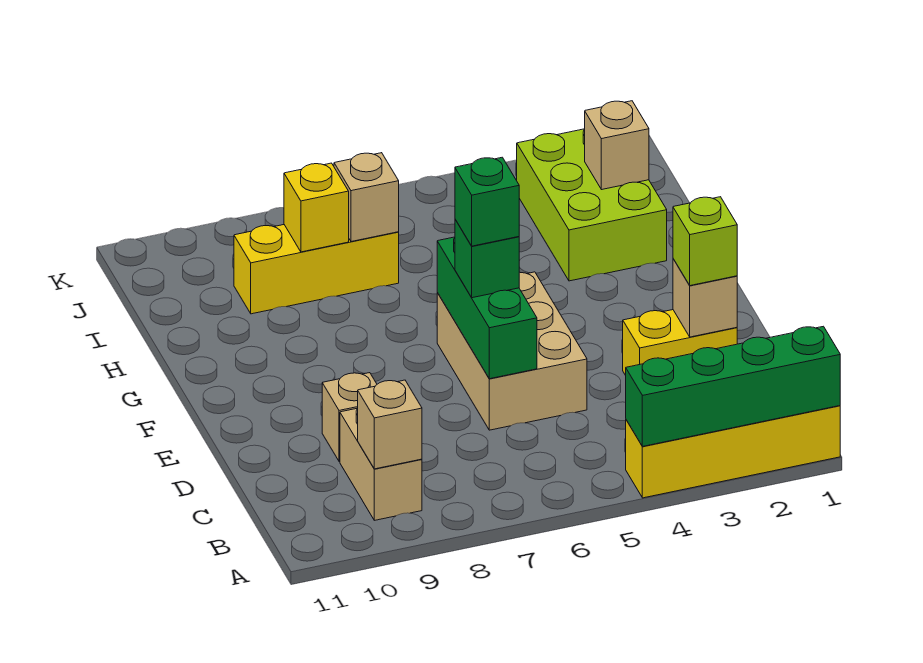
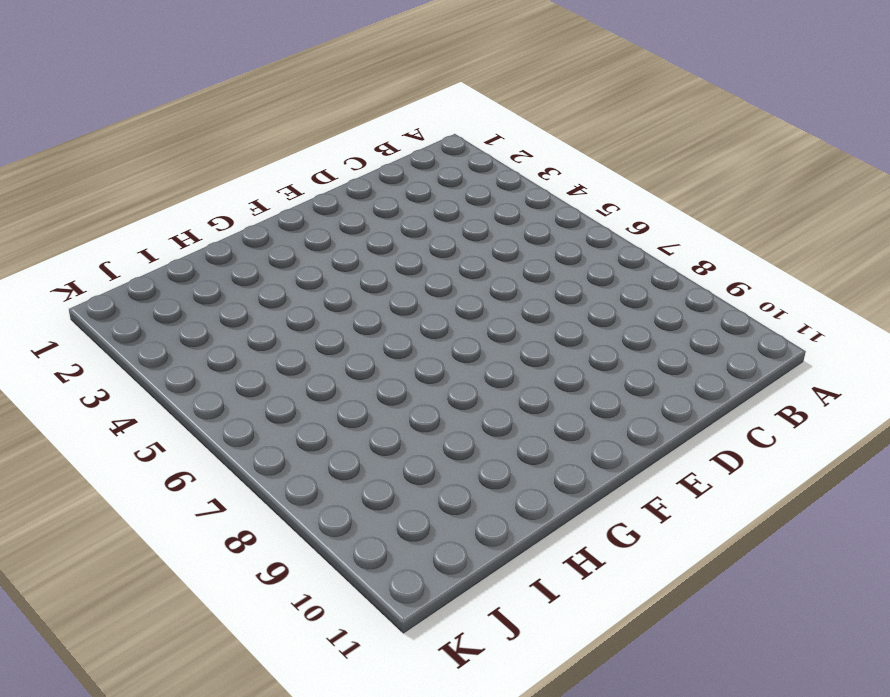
none -> yellow 1x4 brick [626,406,840,498]
none -> tan 1x2 brick [340,408,422,520]
none -> yellow 1x2 brick [623,310,737,375]

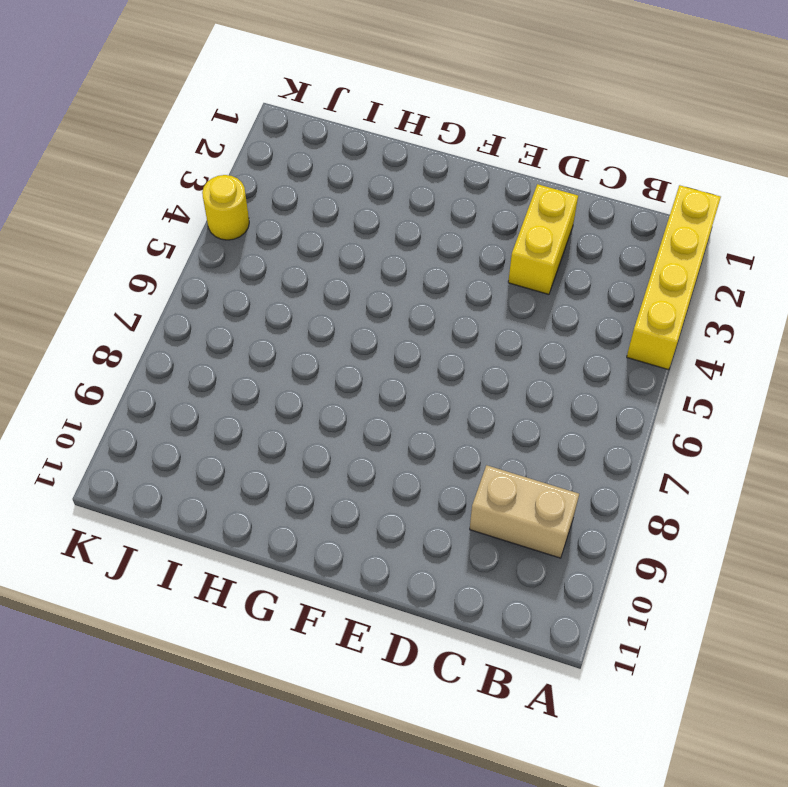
yellow 1x1 round brick [202,175,249,240] -> none
none -> tan 2x3 brick [437,272,587,430]
none -> tan 1x1 brick [322,373,377,461]
none -> lime 2x3 brick [517,129,667,281]

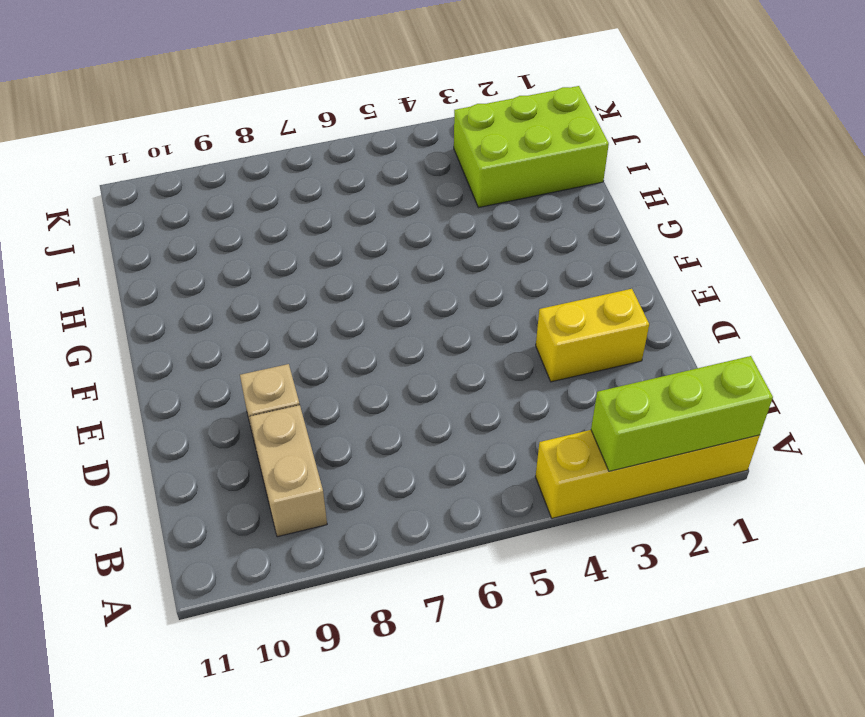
lime 1x3 brick [591,356,773,471] -> green 1x4 brick [626,326,840,446]
lime 2x3 brick [454,86,609,208] -> lime 2x3 brick turned to [517,129,667,281]
none -> tan 2x3 brick [437,272,587,430]
none -> yellow 1x3 brick [234,225,399,314]
none -> tan 1x1 brick [358,380,422,469]

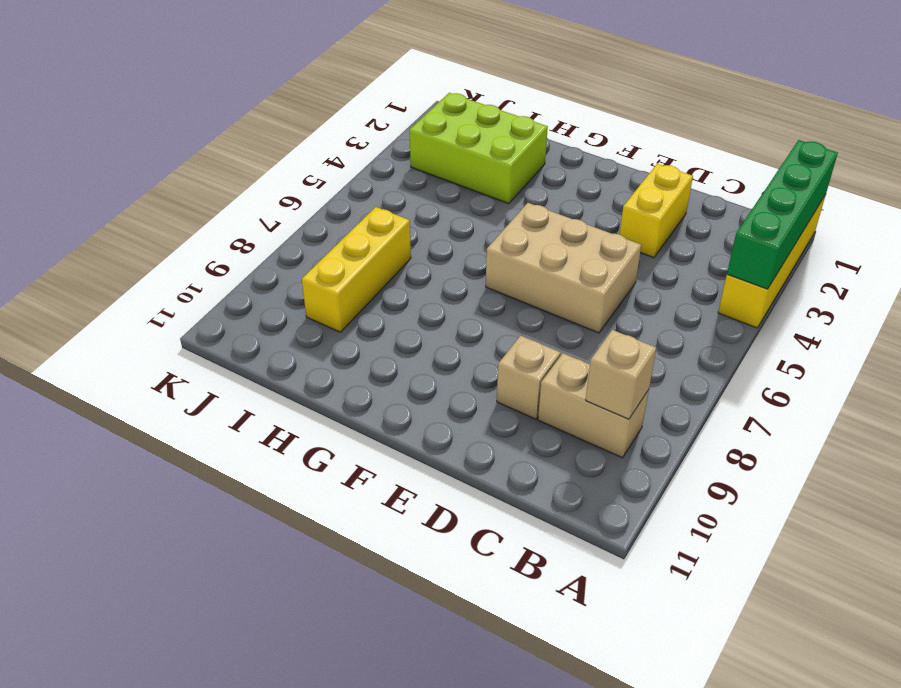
none -> tan 1x1 brick [673,259,737,337]
none -> green 1x3 brick [437,237,537,379]
none -> tan 1x1 brick [585,101,649,190]

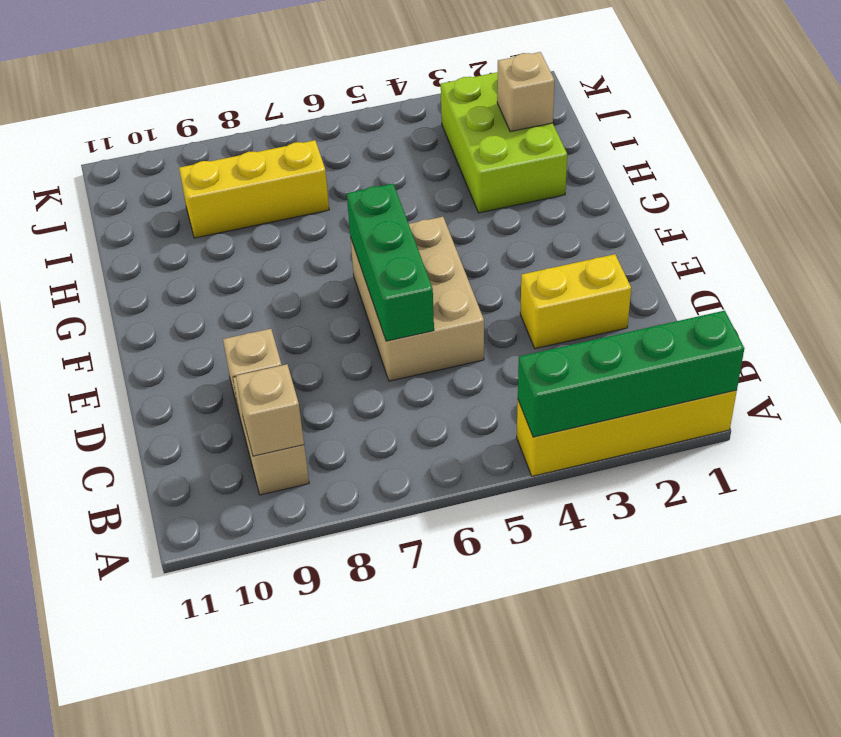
none -> tan 1x1 brick [673,259,737,337]
none -> tan 1x1 brick [334,153,399,242]
none -> yellow 1x1 brick [284,163,349,252]

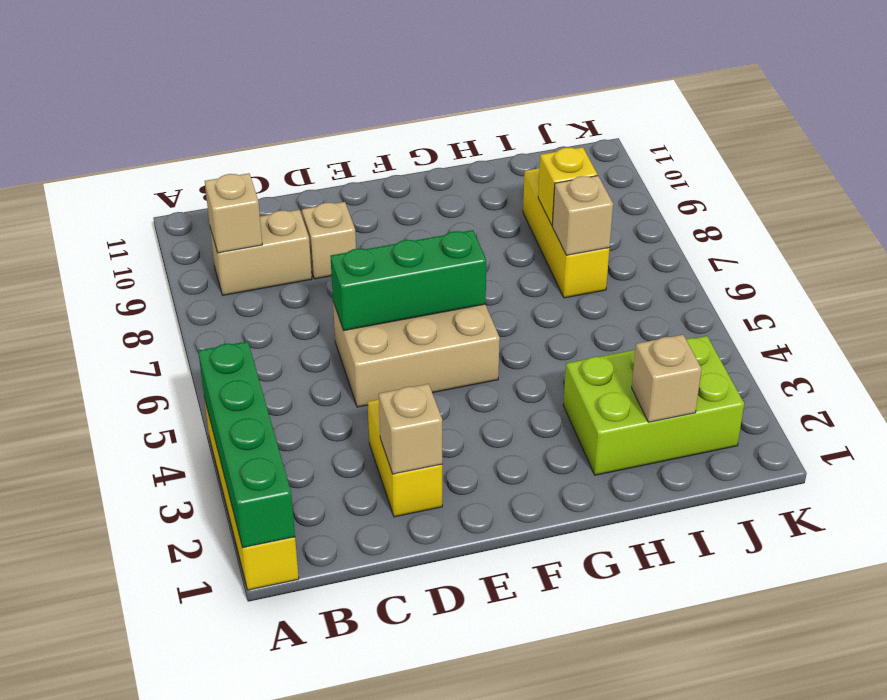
none -> lime 1x1 brick [673,197,737,286]
none -> green 1x1 brick [455,220,519,298]
none -> green 1x1 brick [455,157,519,246]

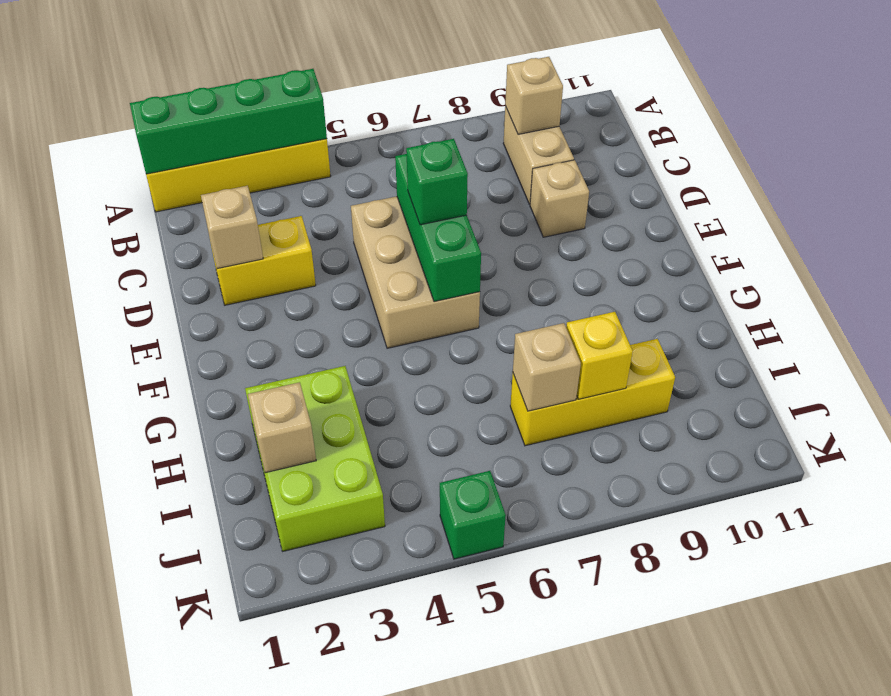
green 1x1 brick [440,471,506,559] -> green 1x1 brick moved to [455,157,519,246]
none -> lime 1x1 brick [673,197,737,286]

